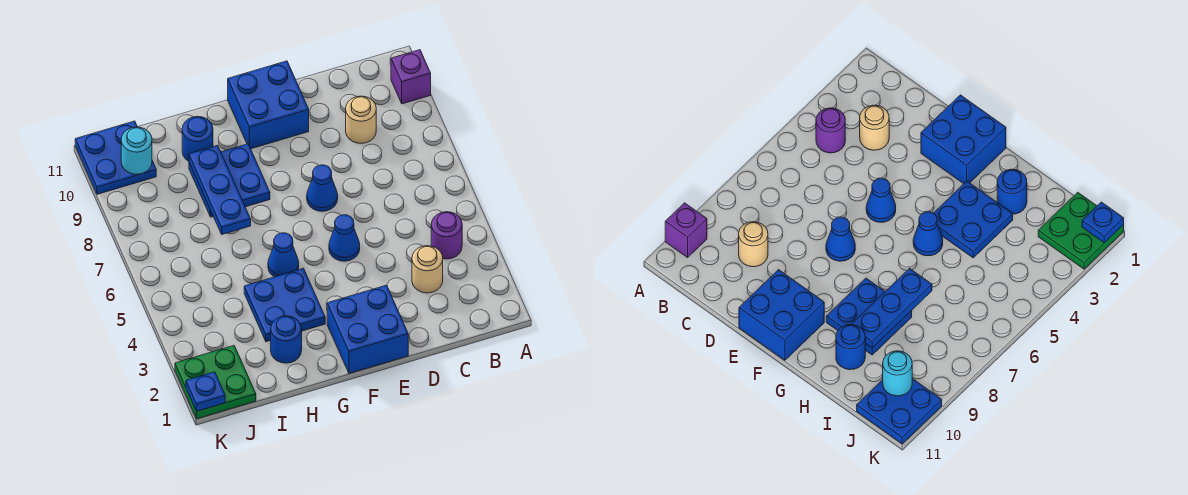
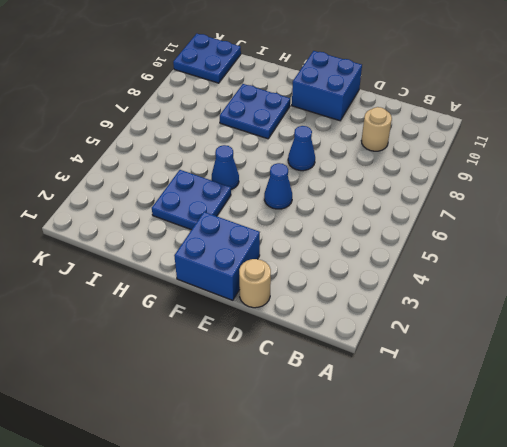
tan 1x1 round brick [239,259,271,308] -> tan 1x1 round brick moved to [412,246,443,293]
none -> purple 1x1 brick [391,50,431,104]
none -> purple 1x1 round brick [431,212,462,259]
none -> blue 1x1 round brick [271,316,302,363]

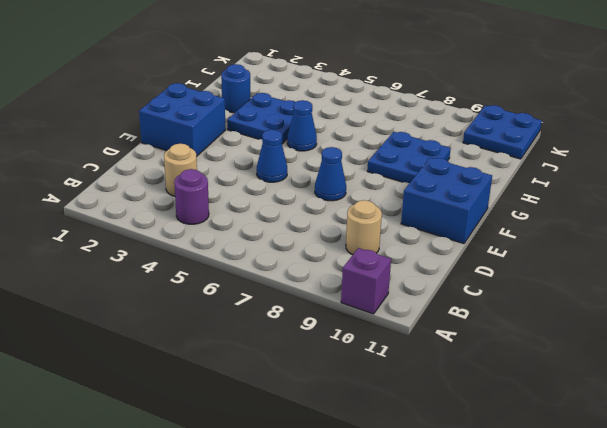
none -> blue 1x1 round brick [182,116,213,161]
none -> green 2x2 plate [175,346,256,419]
none -> blue 1x3 plate [189,145,251,234]

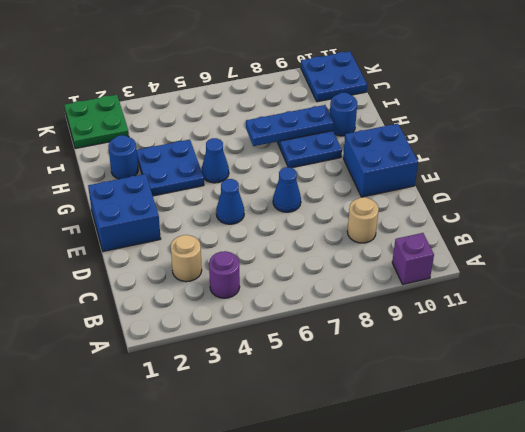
none -> cyan 1x1 round brick [121,127,152,174]
none -> blue 1x1 plate [186,372,225,411]

